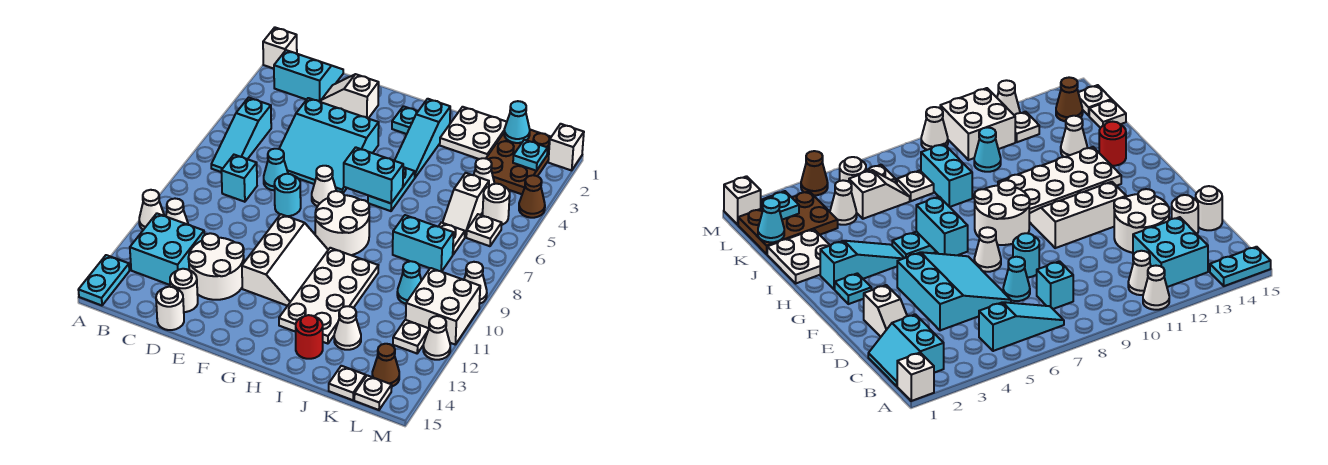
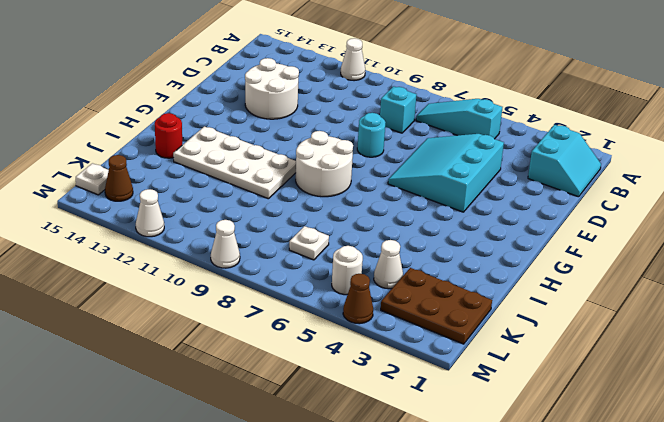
none -> white 1x1 brick [263,28,297,69]
none -> cyan 1x2 plate [79,255,129,305]
none -> white 1x1 cone [166,199,188,225]
none -> cyan 2x2 brick [130,214,204,285]

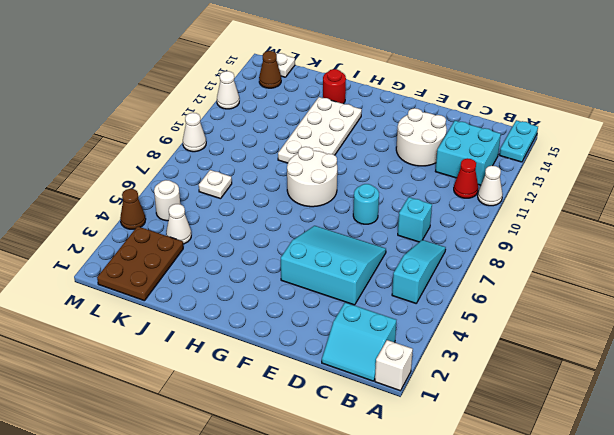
red 1x1 cone [454,158,478,198] -> white 1x1 cone [166,199,188,225]
none -> white 1x2 slope [321,74,379,118]
none -> cyan 1x1 cone [264,149,288,191]
none -> white 1x1 round brick [170,269,198,312]
none -> white 1x1 round brick [156,287,184,330]

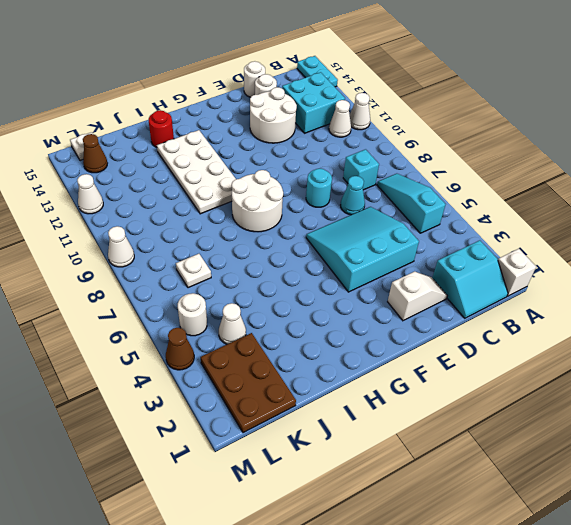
none -> white 1x1 cone [312,166,336,206]
none -> white 2x3 slope [242,214,328,306]
none -> cyan 1x1 plate [392,106,418,134]
none -> cyan 1x3 slope [395,99,450,177]

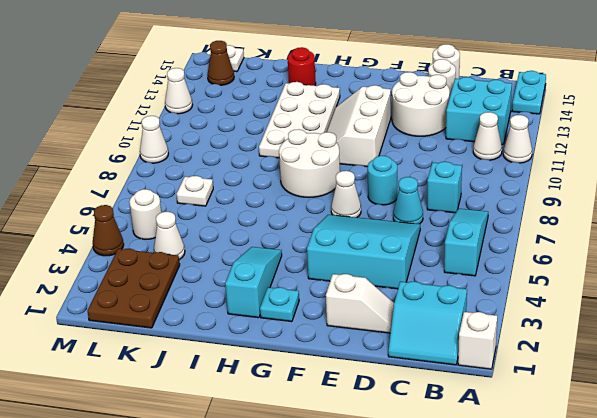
none -> cyan 1x2 plate [368,167,415,211]
none -> white 2x2 plate [440,107,507,159]
none -> cyan 1x2 brick [393,215,454,272]
none -> white 1x1 cone [334,306,361,350]

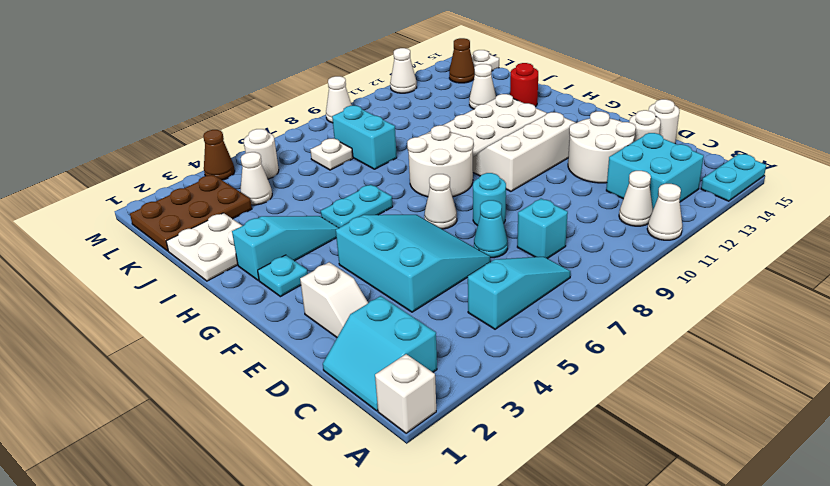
none -> white 1x2 slope [443,173,489,237]
none -> cyan 1x1 cone [397,261,421,304]
none -> white 1x1 plate [329,366,366,400]
none -> white 1x1 plate [466,214,502,246]

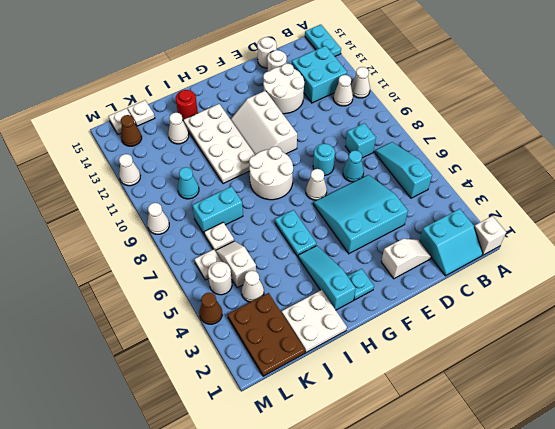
none -> white 2x2 brick [406,268,480,345]
none -> white 1x1 plate [393,320,429,353]
none -> white 1x1 brick [548,124,584,170]
none -> cyan 1x2 brick [344,147,403,203]

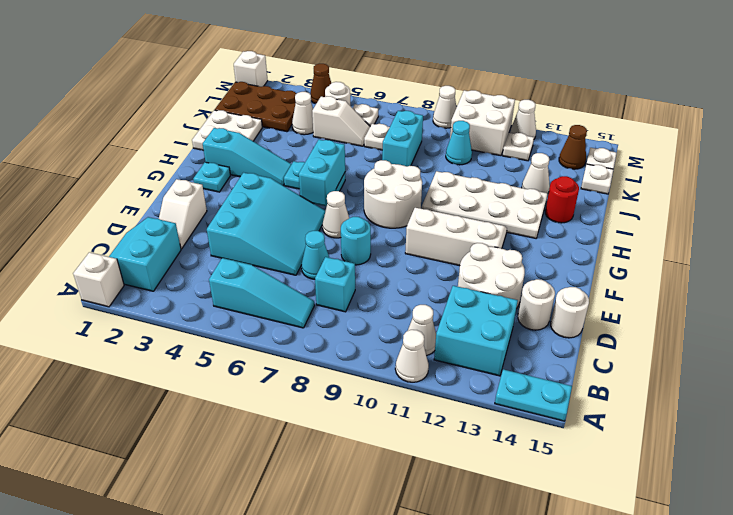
none -> cyan 1x1 cone [504,101,530,143]
none -> cyan 1x1 plate [513,140,548,171]

